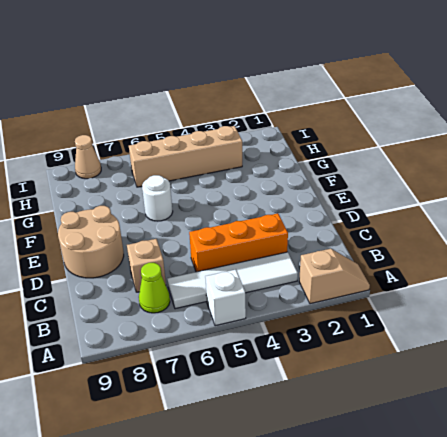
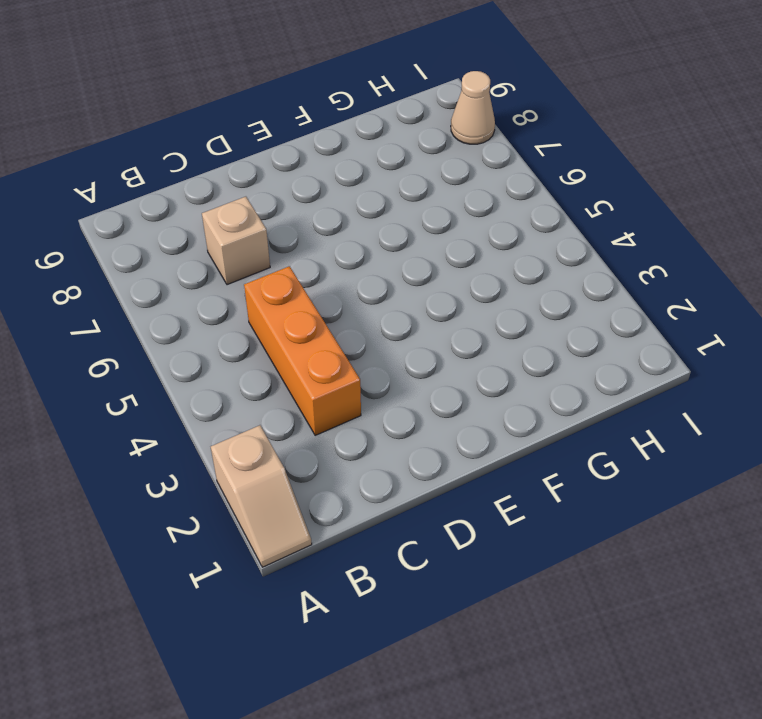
none -> white 1x1 brick [205,269,246,326]
none -> white 1x4 tile [167,252,298,309]

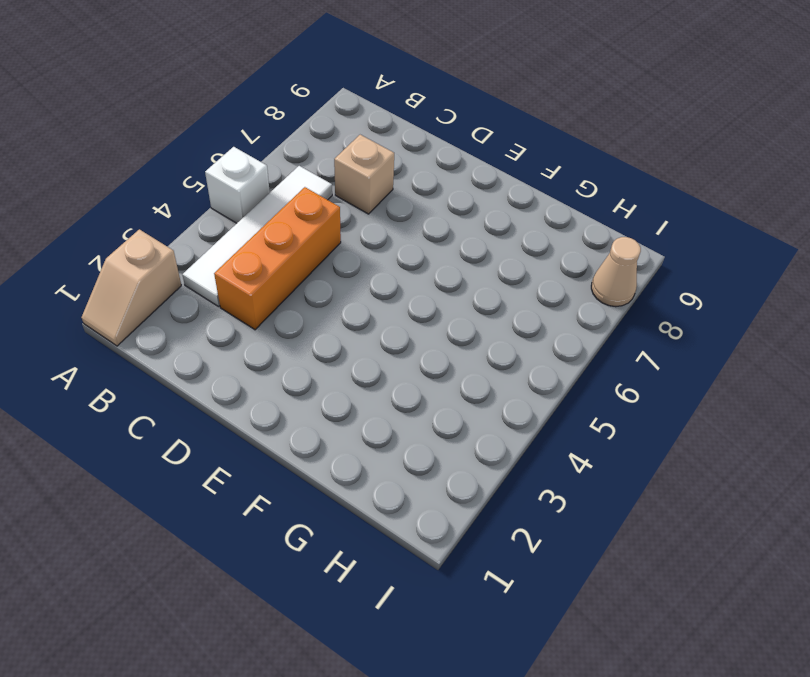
none -> lime 1x1 cone [139,263,170,313]
none -> tan 2x2 round brick [58,206,124,278]

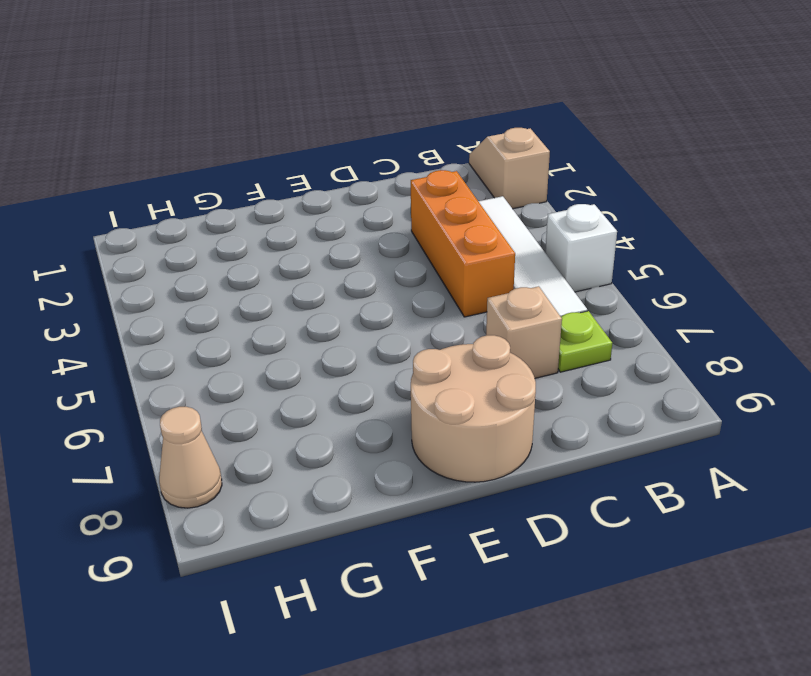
lime 1x1 plate [558,311,612,372] -> lime 1x1 cone [139,263,170,313]
none -> white 1x1 round brick [142,175,173,221]
none -> tan 1x4 brick [129,126,242,187]

